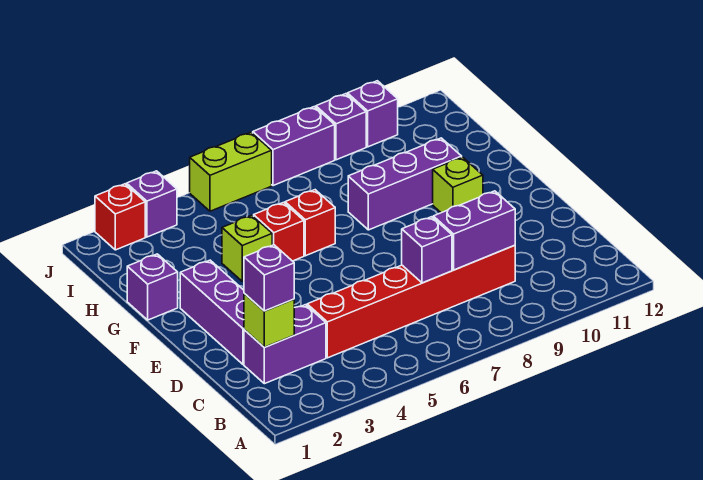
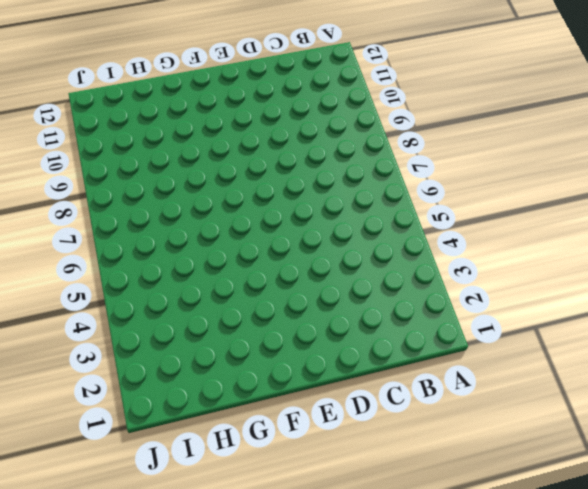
none -> purple 1x2 brick [244,305,326,384]
none -> red 1x6 brick [307,245,515,358]
none -> purple 1x3 brick [180,260,244,365]

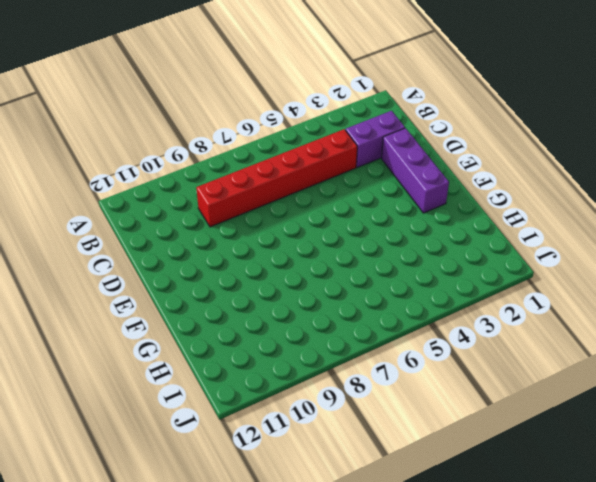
none -> lime 1x1 brick [433,157,483,213]
none -> purple 1x1 brick [127,254,178,320]
none -> lime 1x1 brick [222,215,272,281]

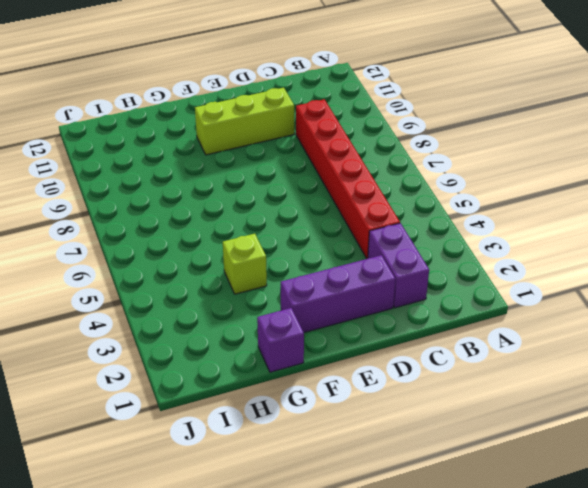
lime 1x3 brick [195,88,294,155] -> lime 1x1 brick [433,157,483,213]
none -> red 1x1 brick [254,203,304,261]
none -> red 1x1 brick [285,190,335,256]
none -> purple 1x3 brick [348,138,462,230]

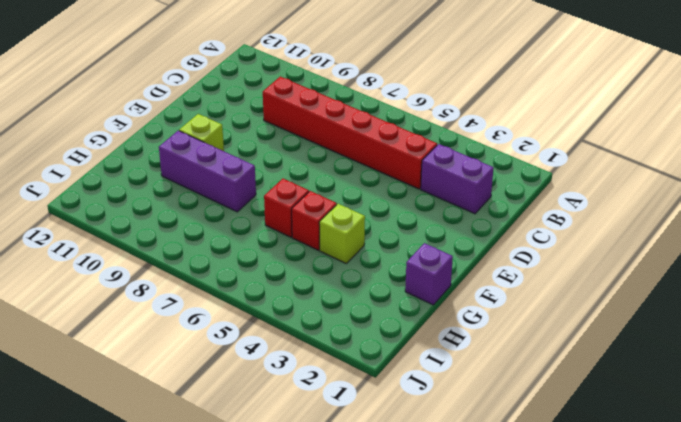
none -> purple 1x3 brick [180,260,244,365]
none -> red 1x1 brick [95,184,145,250]
none -> purple 1x1 brick [127,171,177,237]

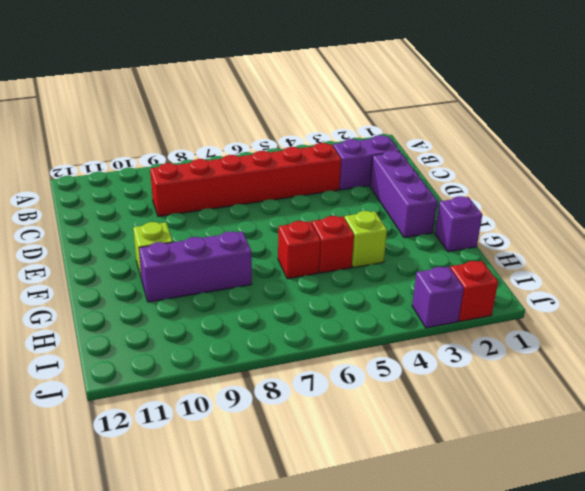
none -> lime 1x2 brick [190,132,272,211]
none -> purple 1x2 brick [253,107,335,186]
none -> purple 1x1 brick [316,94,366,160]

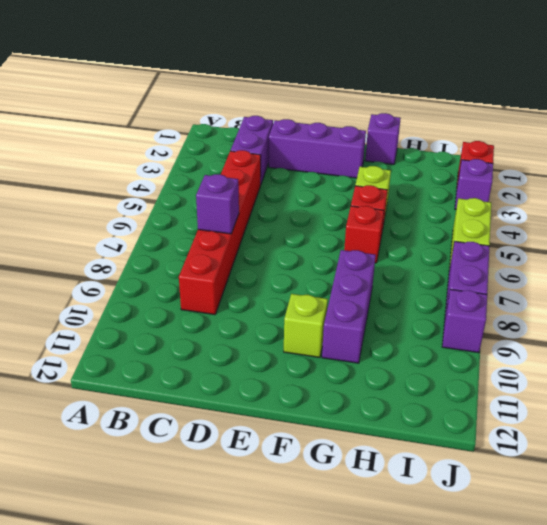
none -> purple 1x1 brick [347,81,398,147]
none -> lime 1x1 brick [244,294,294,347]
none -> purple 1x2 brick [433,191,515,270]

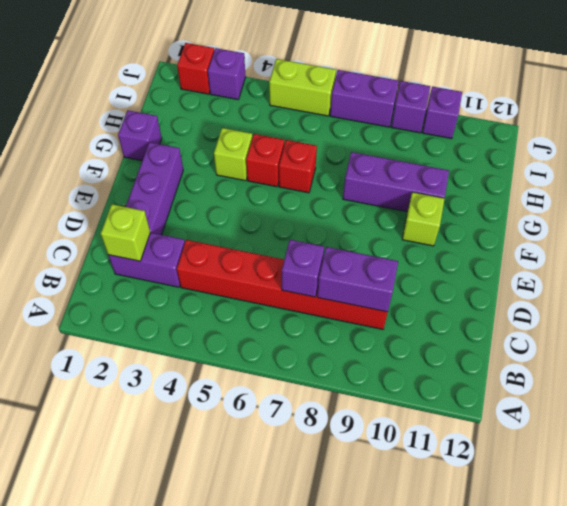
none -> purple 1x1 brick [244,245,294,311]

